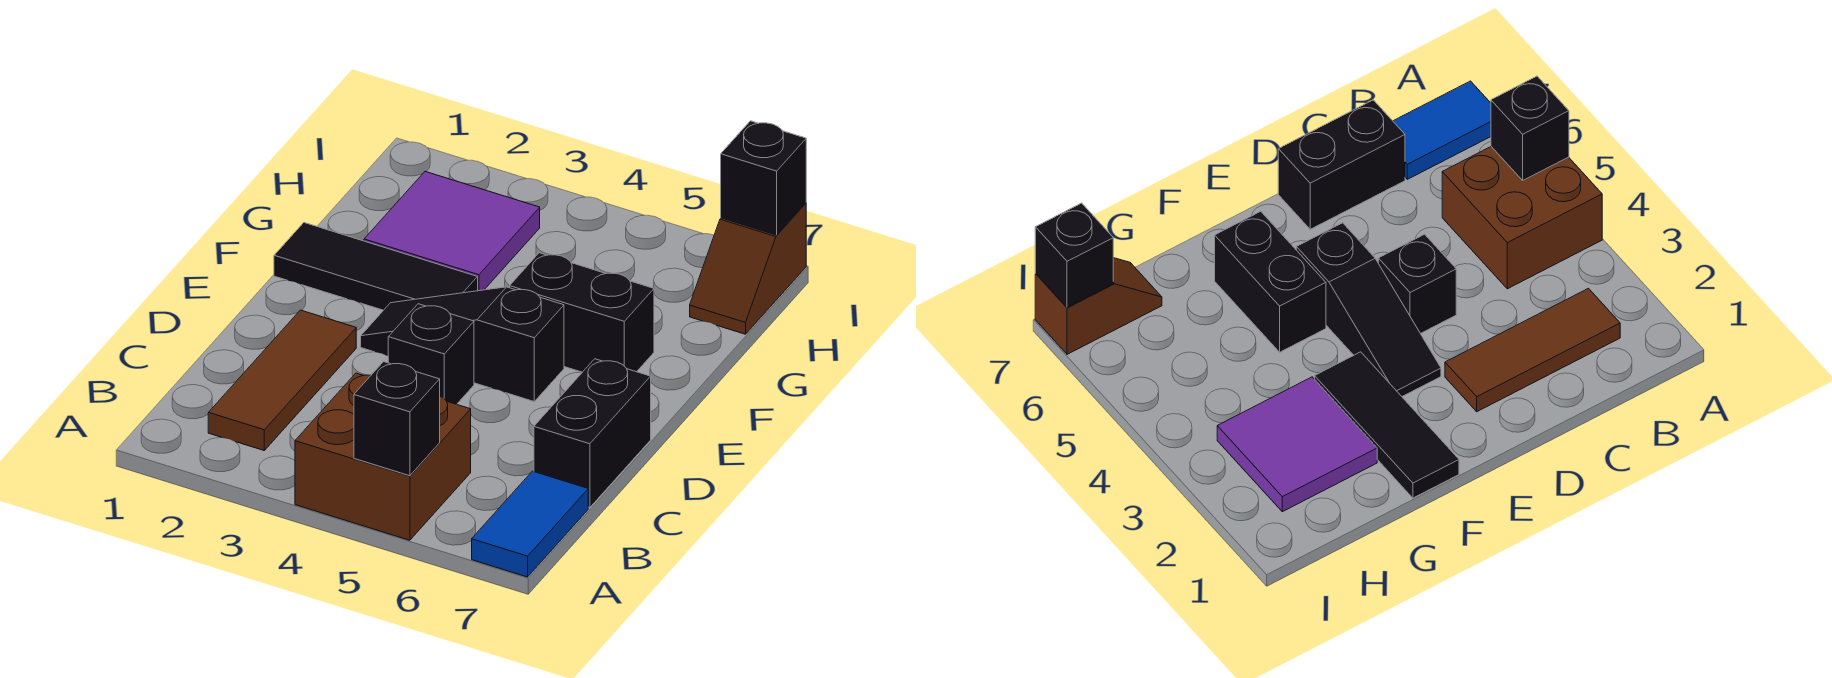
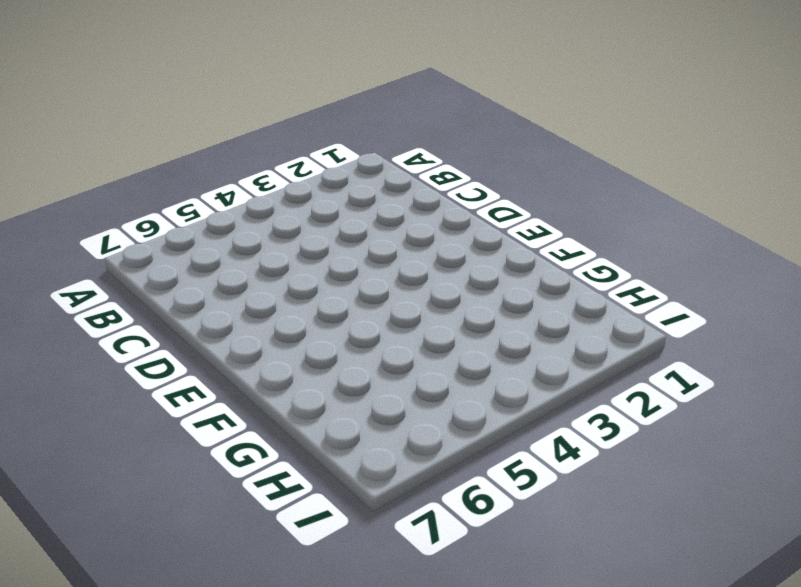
none -> brown 2x2 brick [295,373,471,540]
none -> blue 1x2 tile [472,471,588,577]
none -> brown 1x3 tile [208,310,356,450]

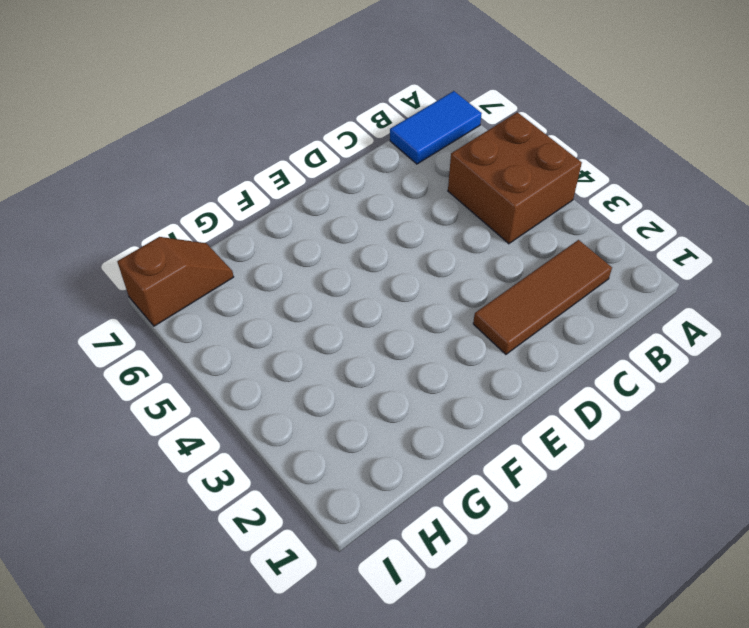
none -> black 1x2 brick [534,359,651,508]
none -> black 1x1 brick [388,304,474,404]
none -> black 1x3 slope [361,287,564,401]

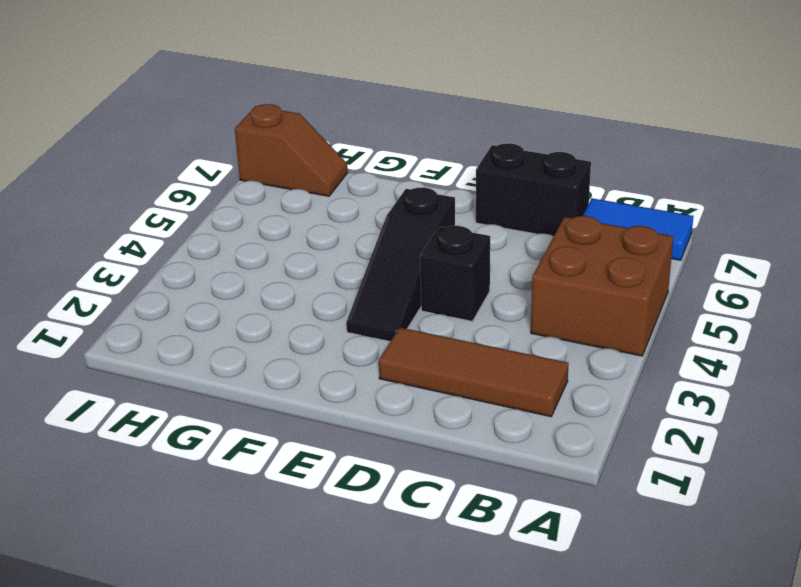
none -> black 1x3 tile [274,223,478,310]
none -> black 1x2 brick [510,253,654,372]
none -> purple 2x2 tile [364,172,540,291]

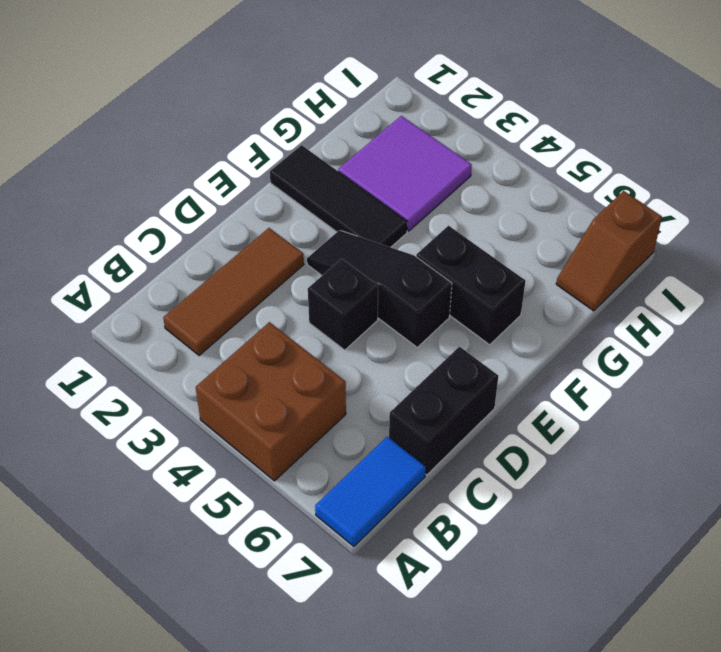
none -> black 1x1 brick [354,362,440,476]
none -> black 1x1 brick [721,121,806,235]

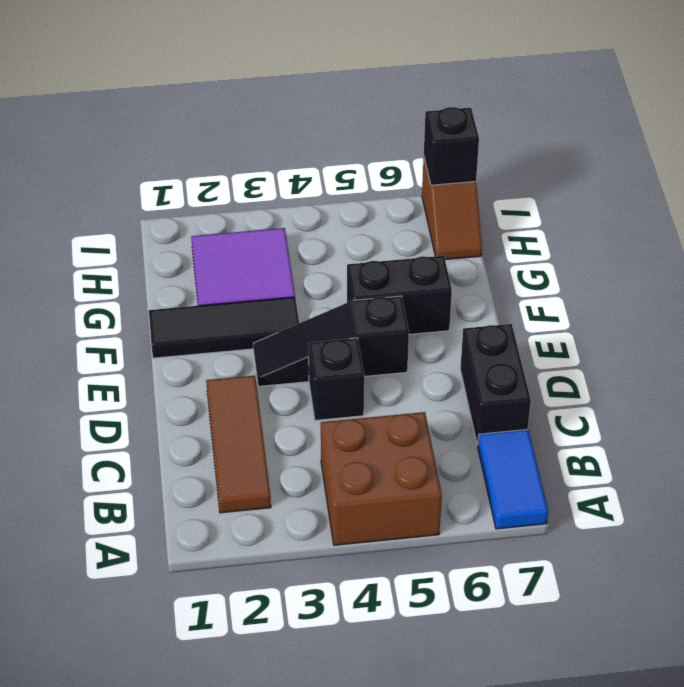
none -> black 1x1 brick [354,362,440,476]

